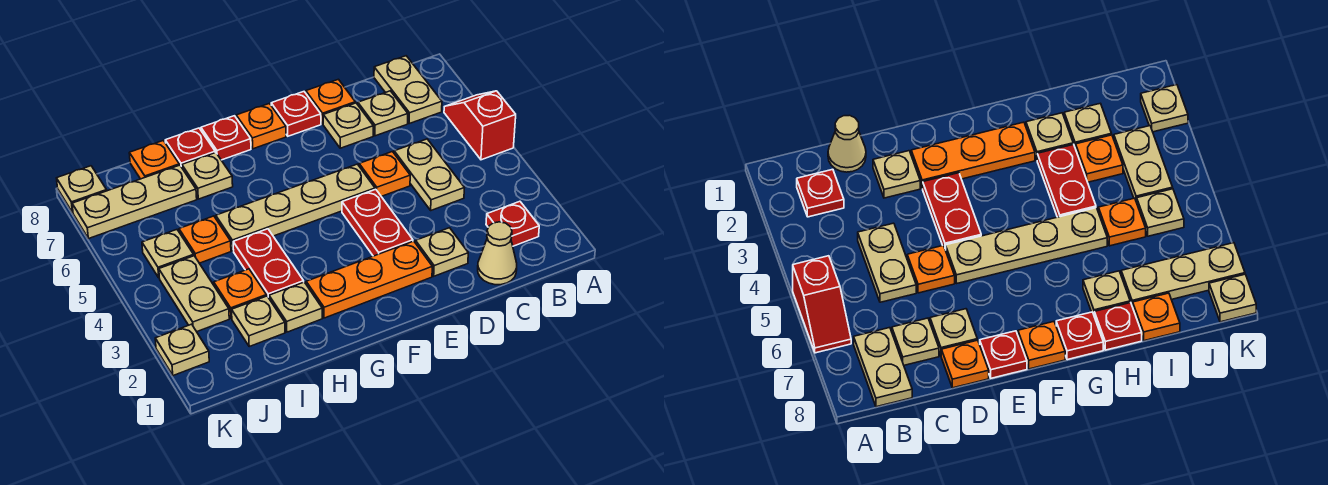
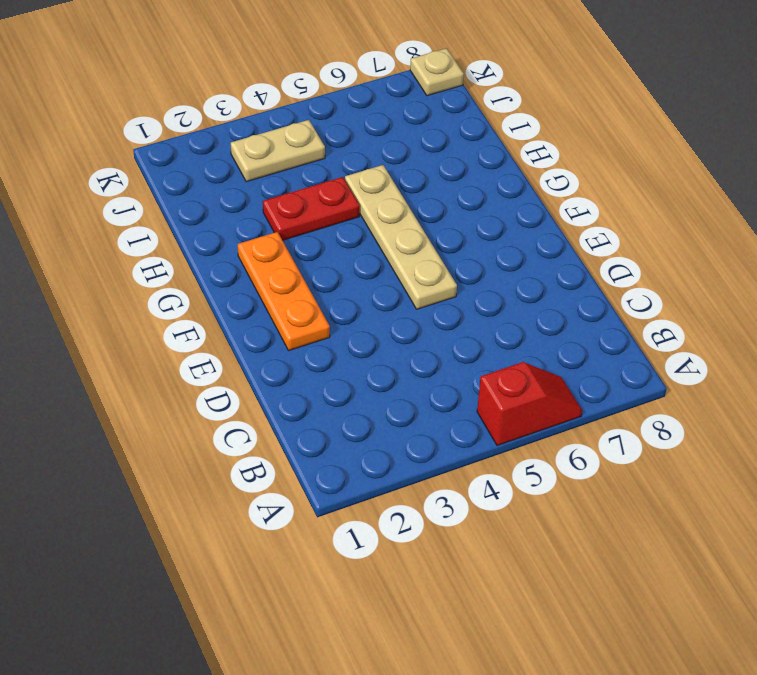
none -> red 1x1 plate [486,201,539,246]
none -> tan 1x2 plate [374,56,442,123]
none -> tan 1x1 cone [478,222,517,285]

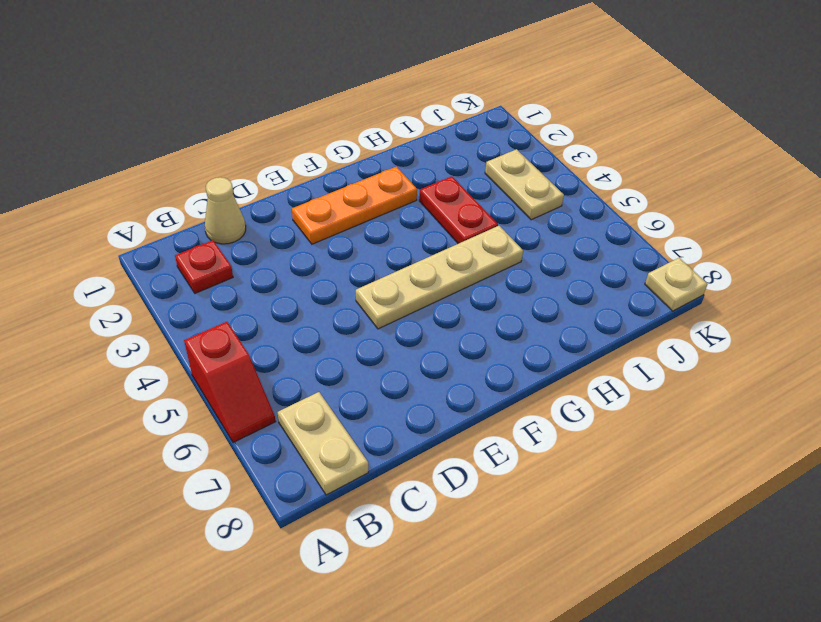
none -> tan 1x2 plate [394,139,464,210]
none -> tan 1x1 plate [358,91,408,136]
none -> tan 1x1 plate [416,228,468,276]

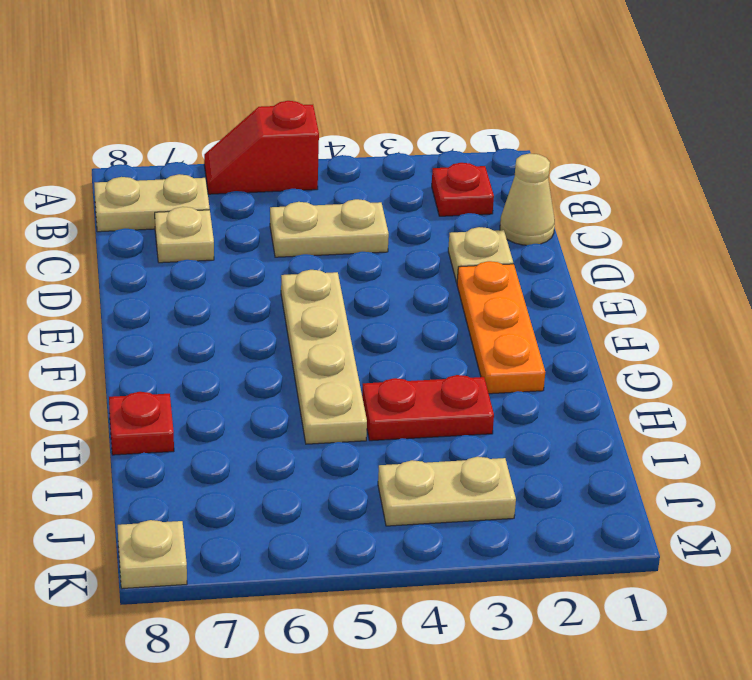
none -> orange 1x1 plate [359,152,410,196]
none -> tan 1x1 plate [323,103,373,148]
none -> orange 1x1 plate [306,79,355,124]

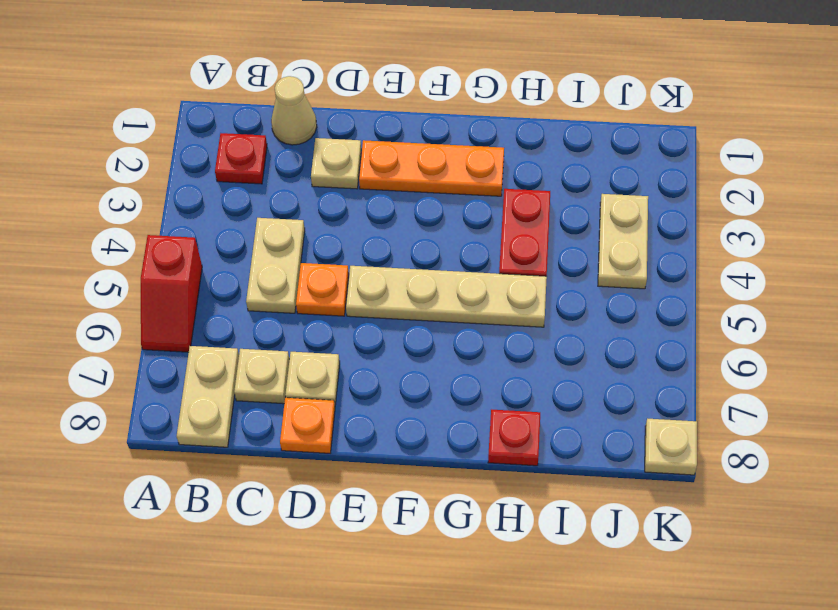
none -> red 1x2 plate [342,189,413,256]
none -> red 1x1 plate [271,92,321,136]
none -> orange 1x1 plate [236,103,286,149]

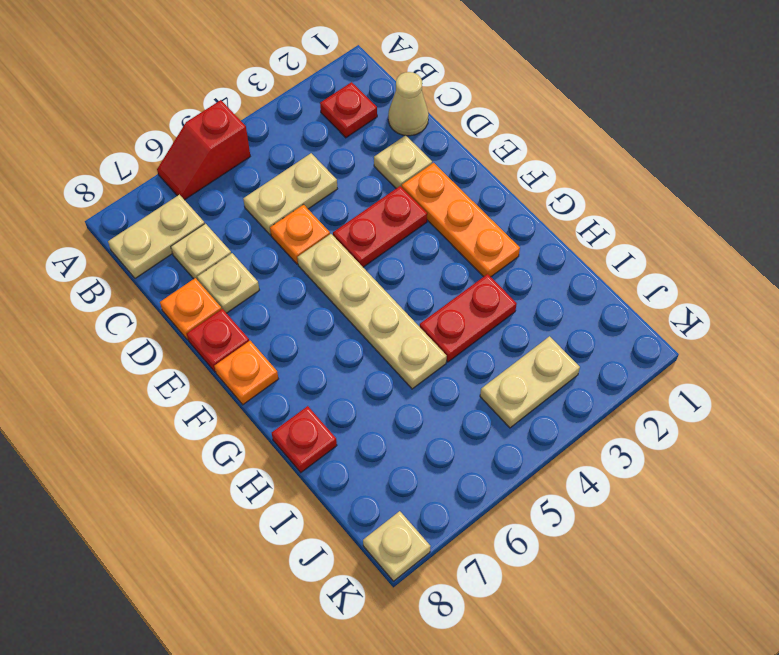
none -> red 1x1 plate [201,116,251,160]
none -> tan 1x1 plate [269,282,322,332]
none -> tan 1x1 plate [182,152,233,199]

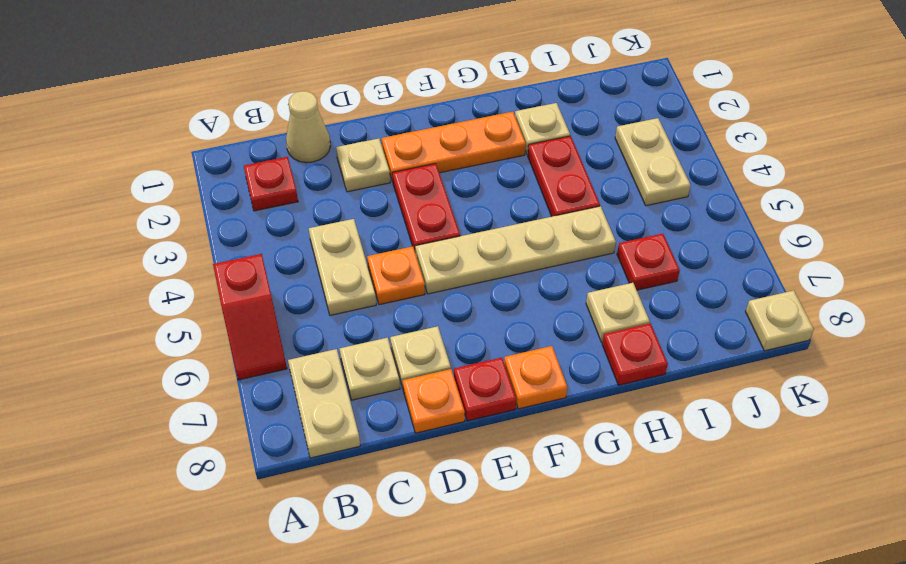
red 1x1 plate [617,234,680,290] -> red 1x1 plate moved to [201,116,251,160]
none -> tan 1x1 plate [232,296,285,346]
none -> orange 1x1 plate [214,269,266,319]
none -> orange 1x1 plate [179,216,231,263]

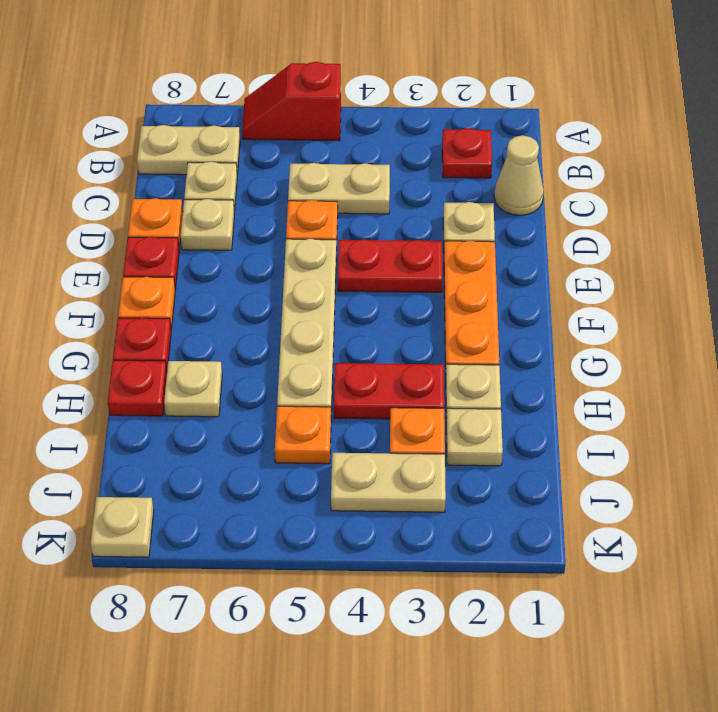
none -> tan 1x3 plate [72,165,197,239]
none -> orange 1x1 plate [129,141,179,179]
none -> tan 1x1 plate [142,230,194,278]

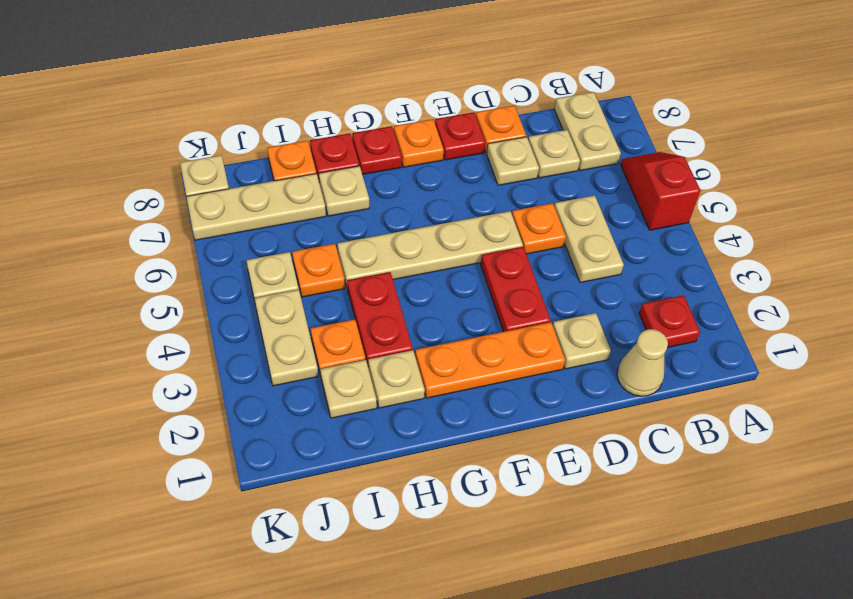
none -> tan 1x1 plate [155,324,209,376]

